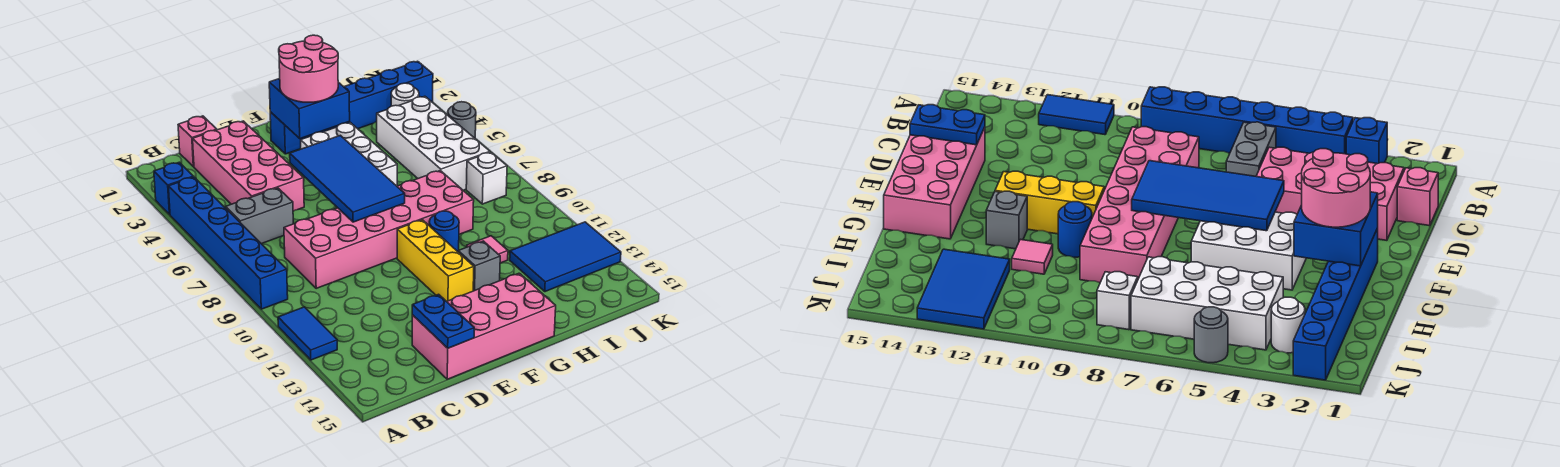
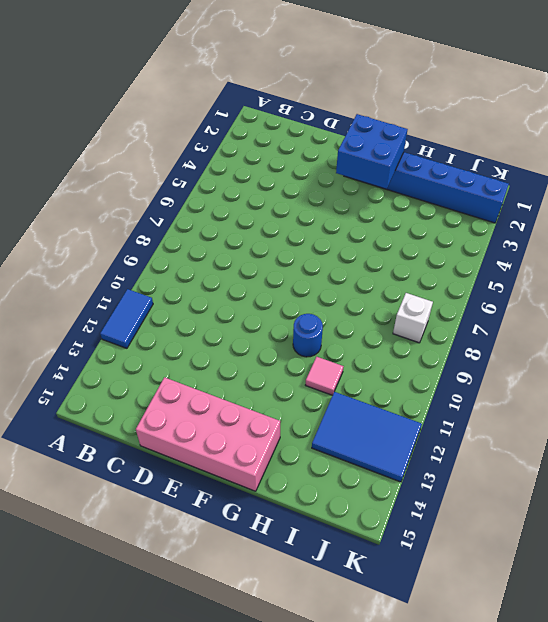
none -> blue 1x1 brick [154,162,193,215]
none -> blue 1x6 brick [168,177,288,309]
none -> grey 1x2 brick [226,188,293,244]

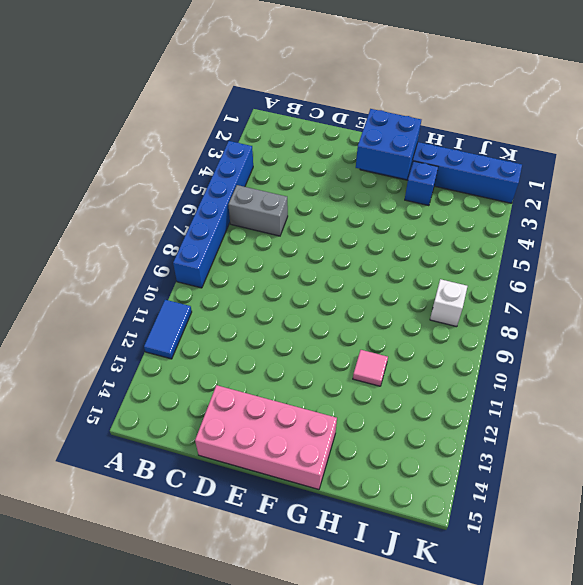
blue 1x1 brick [405,161,438,206] -> blue 1x1 brick moved to [154,162,193,215]
none -> pink 1x1 brick [178,116,217,167]
none -> pink 2x4 brick [193,121,304,211]
none -> pink 2x6 brick [284,171,474,288]

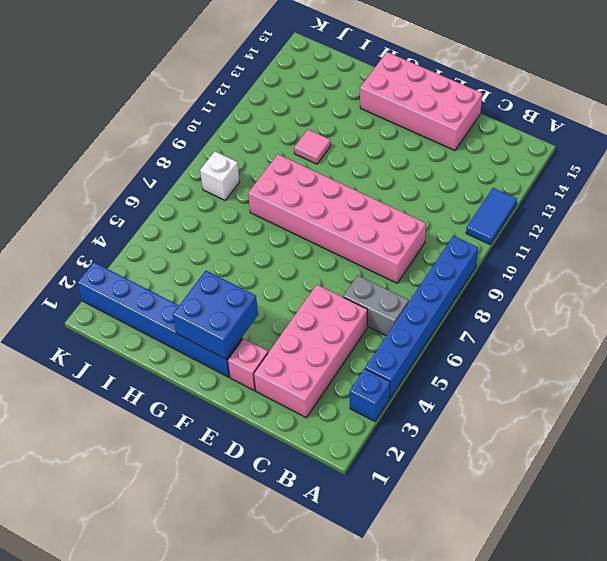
pink 1x1 brick [228,338,268,390] -> pink 1x1 brick moved to [178,116,217,167]
none -> white 2x3 brick [301,122,397,186]
none -> yellow 1x3 brick [397,220,474,302]
none -> blue 1x1 round brick [429,211,459,252]

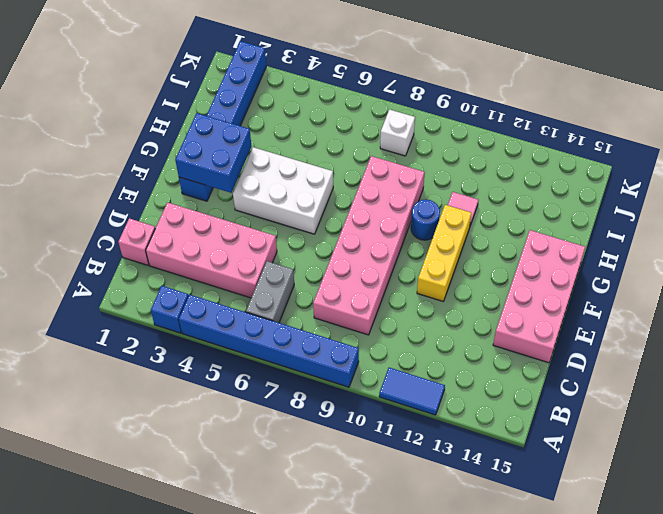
yellow 1x3 brick [417,205,471,301] -> yellow 1x3 brick turned to [397,220,474,302]
none -> grey 1x1 brick [458,241,500,291]
none -> white 2x4 brick [377,96,490,190]
none -> blue 2x3 tile [510,222,621,292]

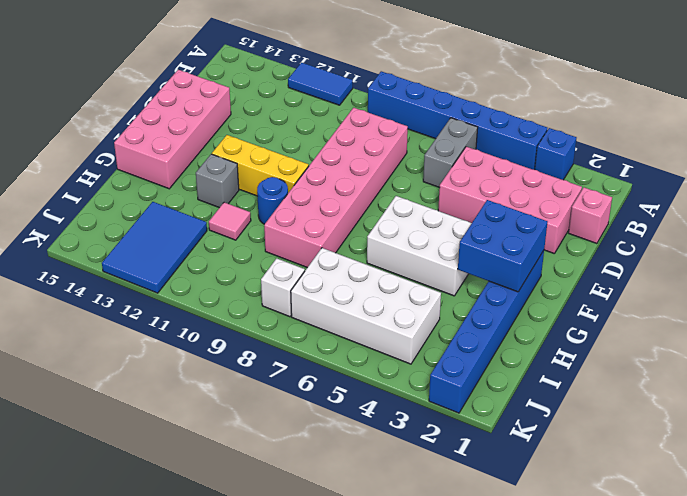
none -> white 1x1 round brick [391,83,419,106]
none -> grey 1x1 round brick [448,102,476,138]
none -> blue 1x2 plate [412,294,474,348]

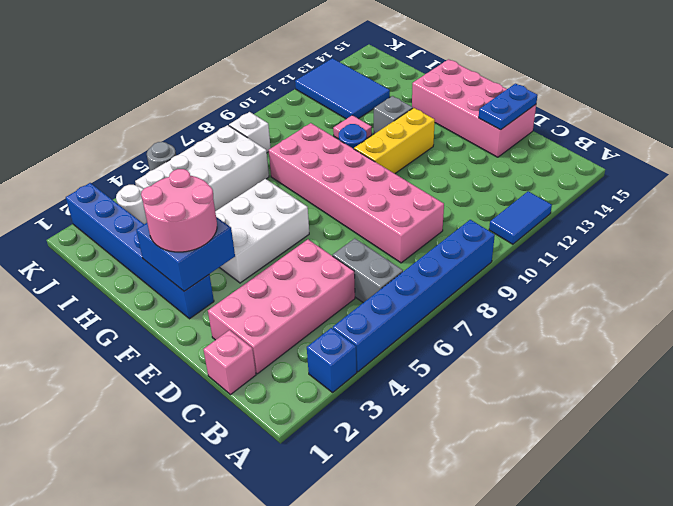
none -> blue 2x4 tile [290,135,405,222]

